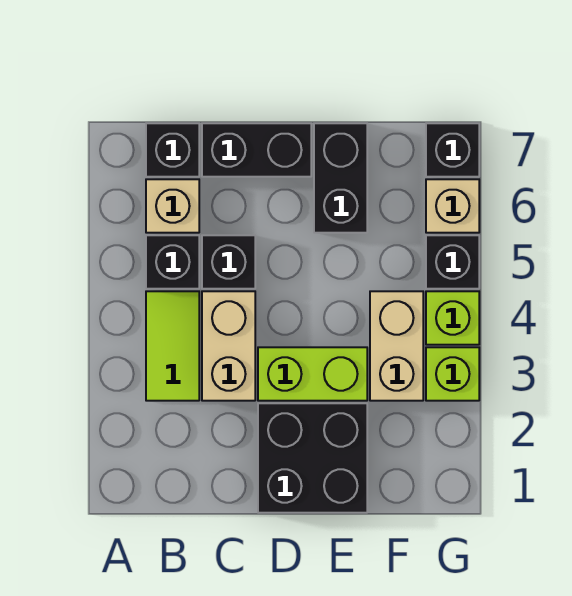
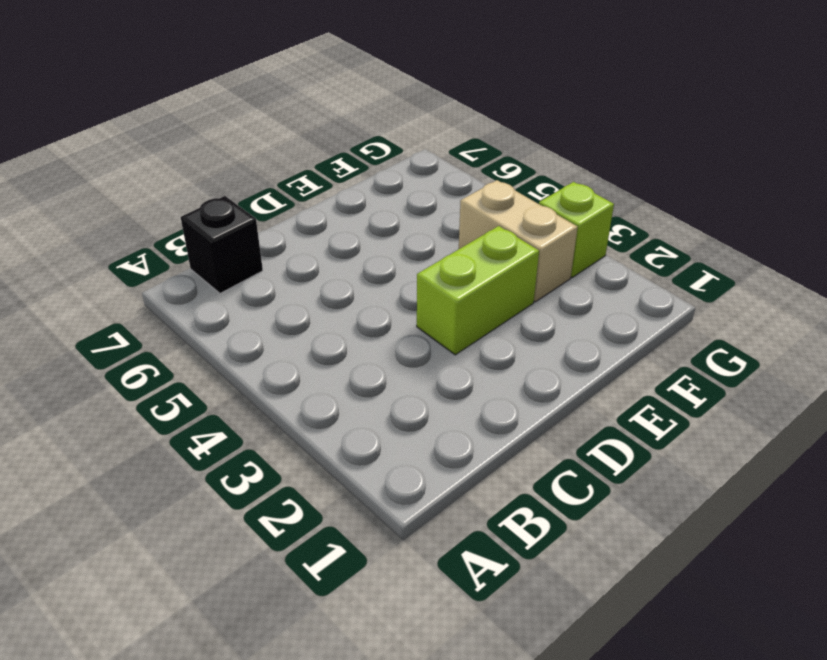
none -> lime 1x2 tile [146,291,199,401]
none -> black 1x1 brick [146,235,199,289]
none -> tan 1x1 brick [146,179,199,233]

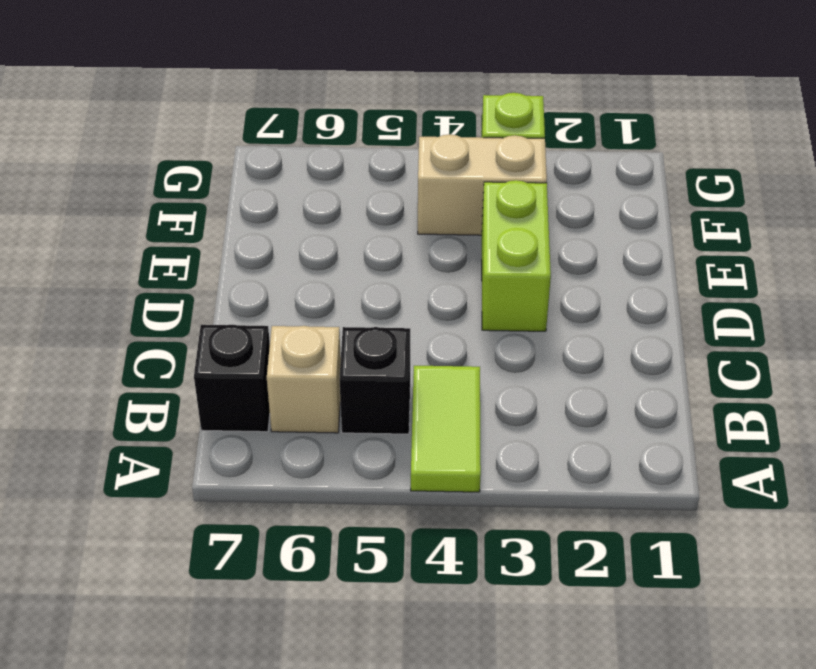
lime 1x2 tile [411,366,481,492] -> lime 1x2 tile turned to [146,291,199,401]
none -> tan 1x2 brick [202,291,255,401]
none -> black 1x1 brick [202,235,255,289]
none -> black 1x2 brick [202,123,311,177]

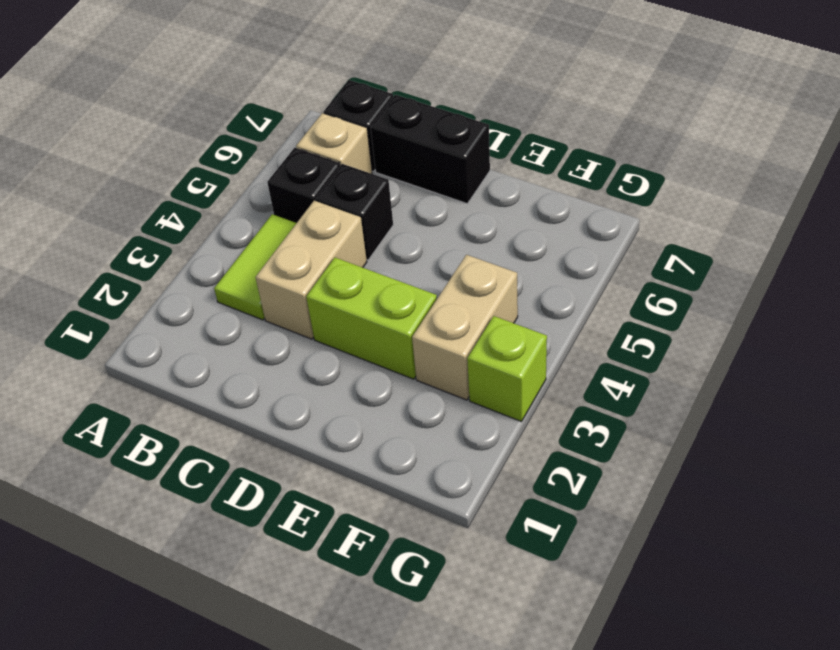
none -> black 2x2 brick [258,403,367,513]
none -> black 1x2 brick [314,123,367,233]
none -> lime 1x1 brick [426,291,479,345]

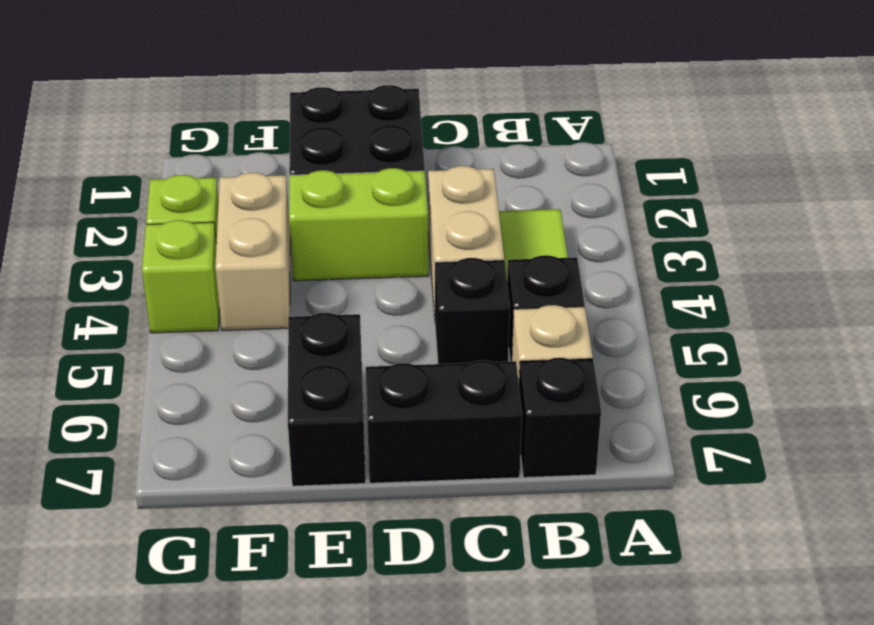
none -> black 1x1 brick [426,235,479,289]
none -> tan 1x1 brick [426,179,479,233]
none -> black 1x1 brick [426,123,479,177]

